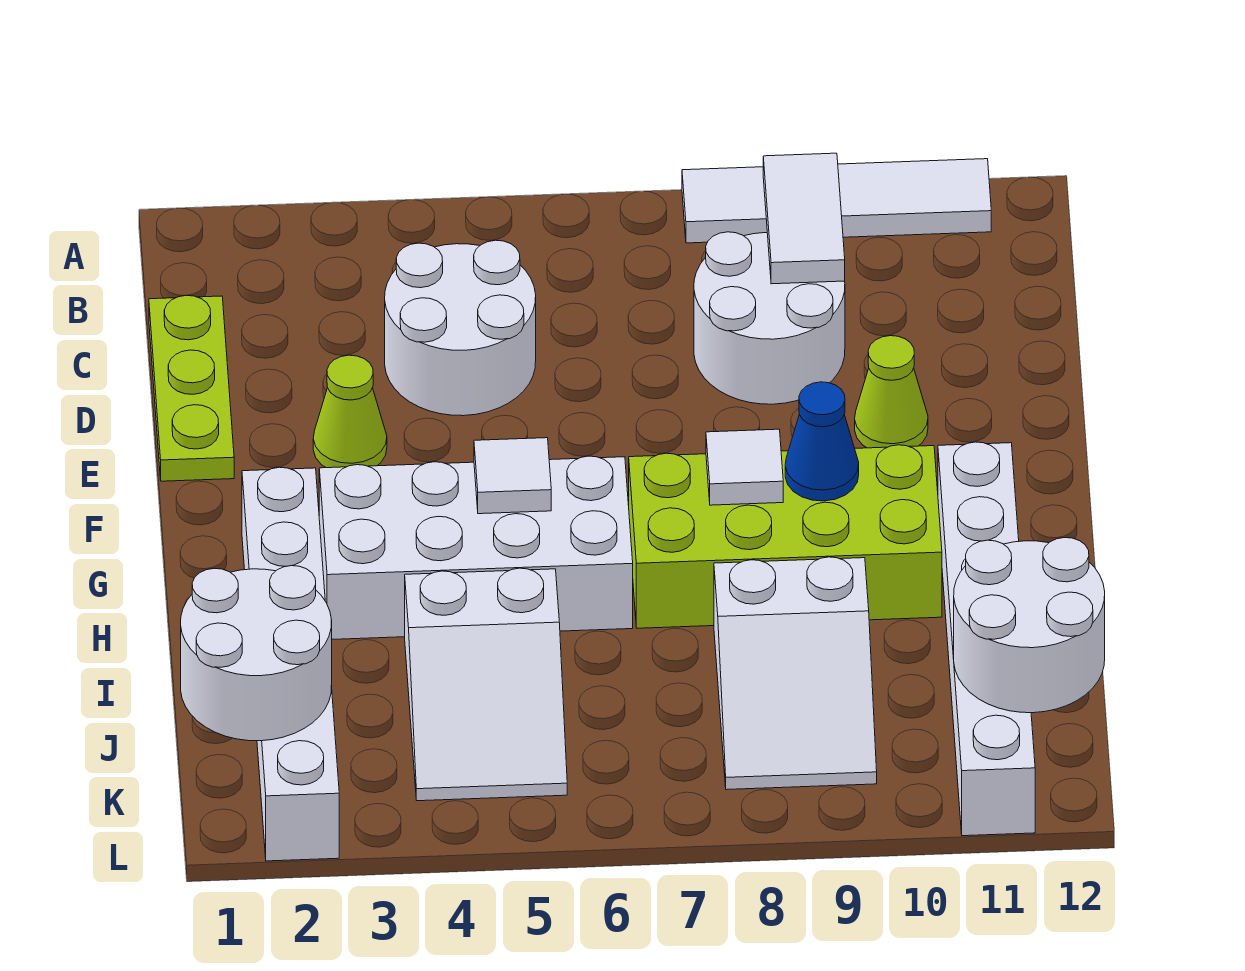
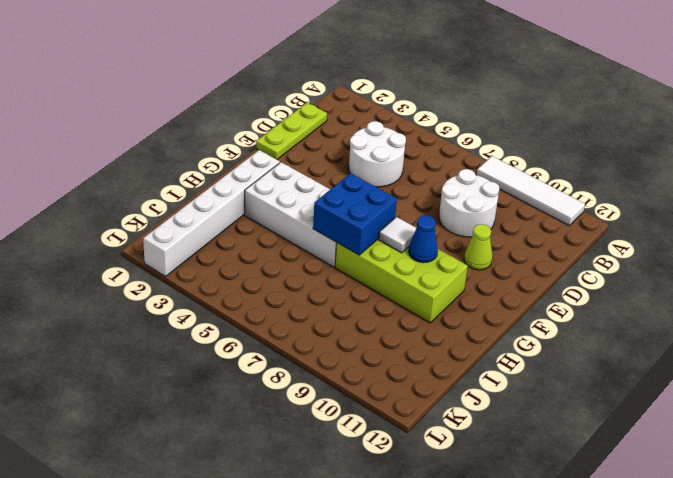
blue 2x2 brick [313,173,397,255] -> none
none -> lime 1x1 cone [313,355,387,468]
none -> white 1x6 brick [938,442,1035,836]
none -> white 2x3 slope [405,568,567,801]

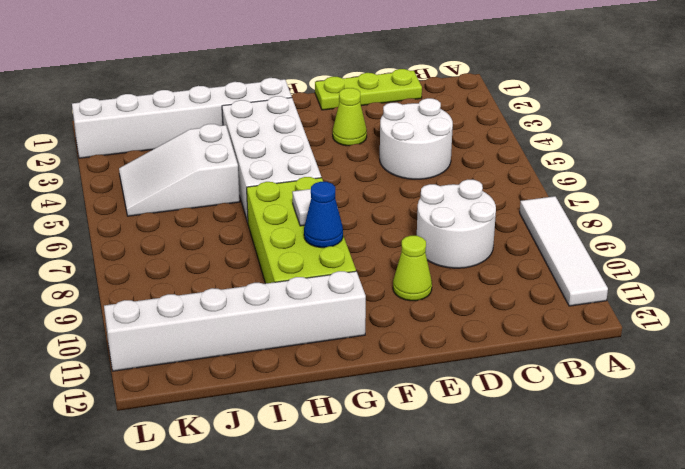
none -> white 2x3 slope [714,557,877,790]
none -> white 1x2 tile [763,153,845,284]
none -> white 1x1 tile [474,438,551,514]

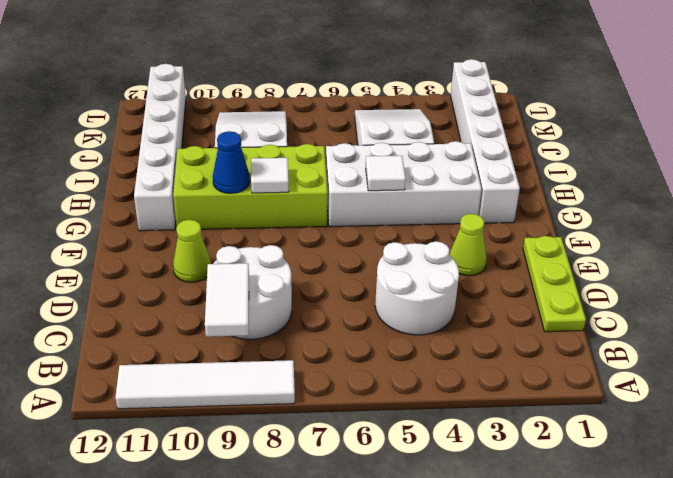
none -> white 2x2 round brick [181,566,332,741]
none -> white 2x2 round brick [954,538,1105,713]

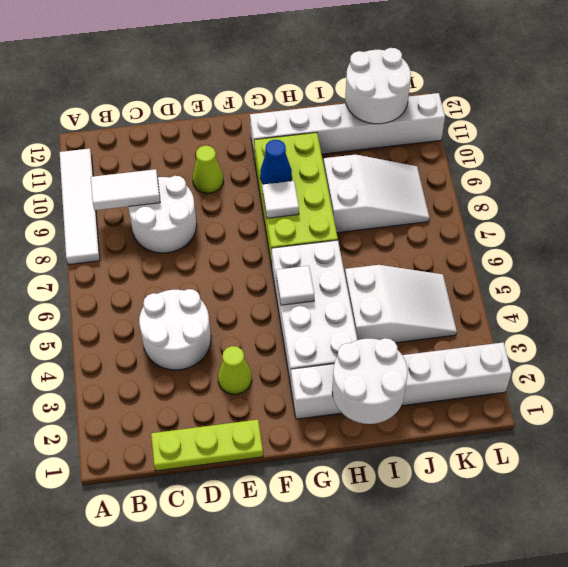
white 2x2 round brick [332,338,408,424] -> white 2x2 round brick moved to [181,566,332,741]

